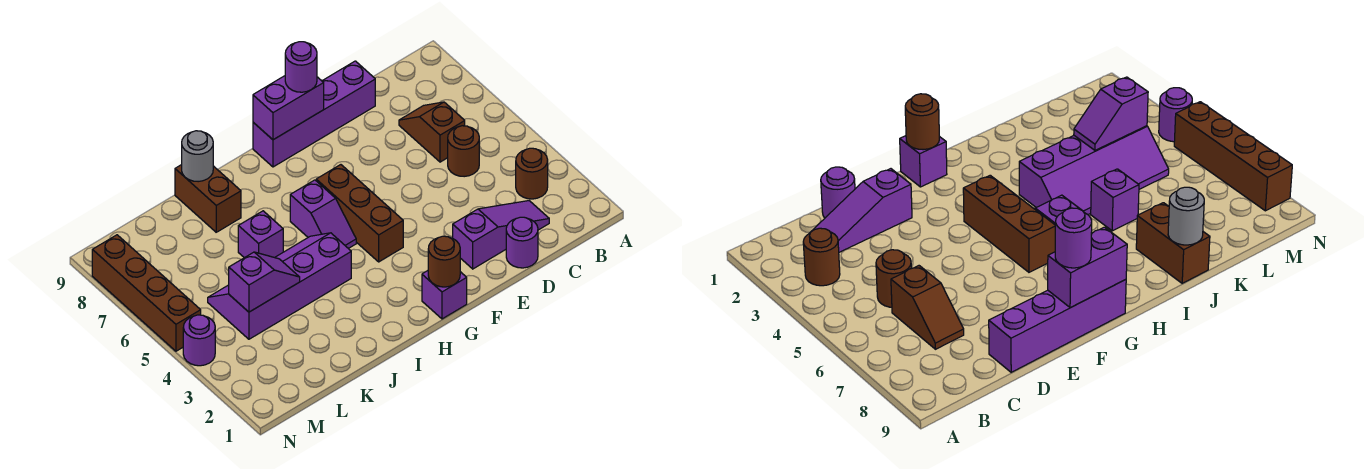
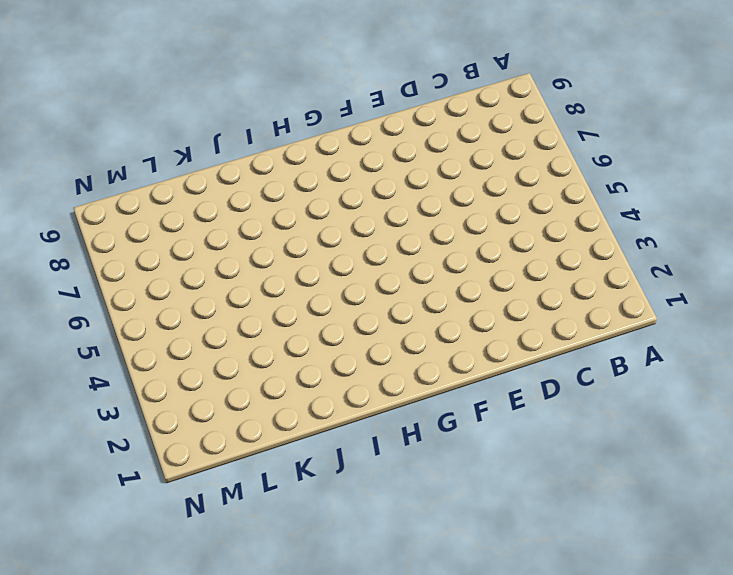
none -> brown 1x1 round brick [516,148,548,199]
none -> purple 1x3 slope [453,201,549,269]
none -> brown 1x1 round brick [448,126,479,177]

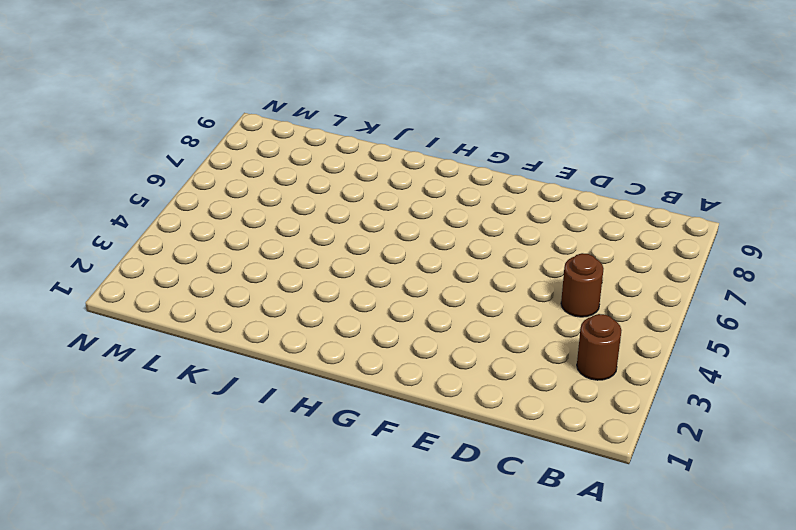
none -> purple 1x3 slope [453,201,549,269]
none -> brown 1x2 slope [399,102,465,162]
none -> purple 1x1 round brick [506,217,538,268]

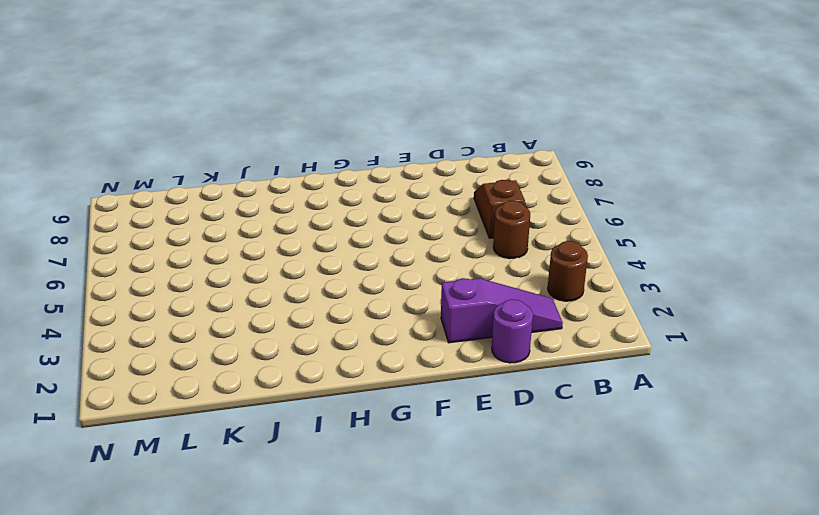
none -> purple 1x4 brick [253,61,375,167]
none -> purple 1x1 brick [422,271,467,319]
none -> brown 1x3 brick [316,165,403,262]

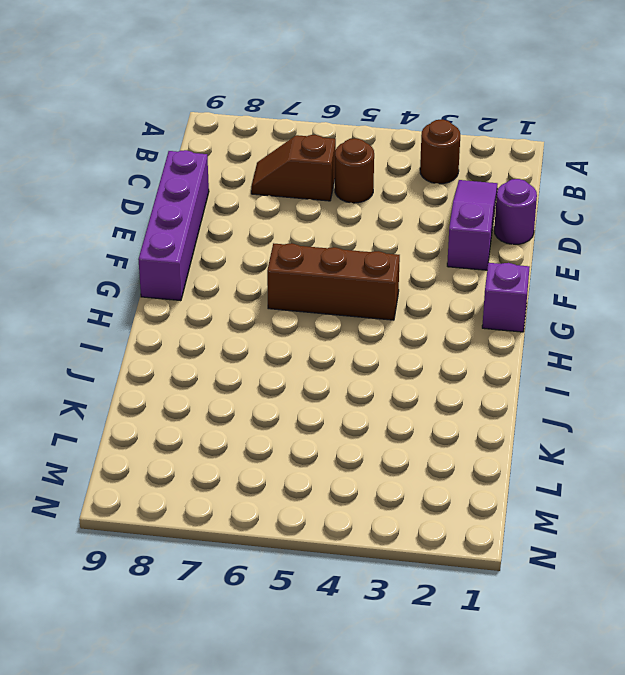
none -> purple 1x2 slope [290,180,356,249]
none -> purple 2x4 slope [208,233,351,339]
none -> purple 1x1 brick [238,211,283,258]

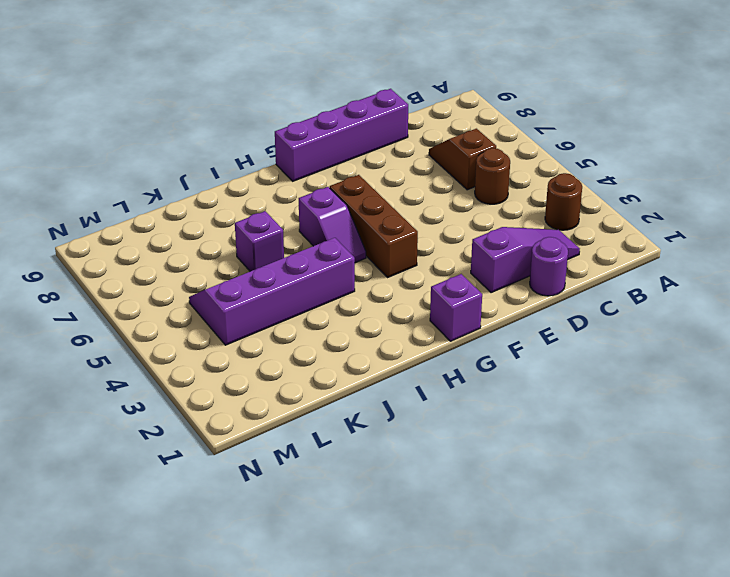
none -> brown 1x2 brick [175,165,241,232]
none -> purple 1x1 round brick [183,315,215,366]
none -> brown 1x4 brick [92,235,201,351]

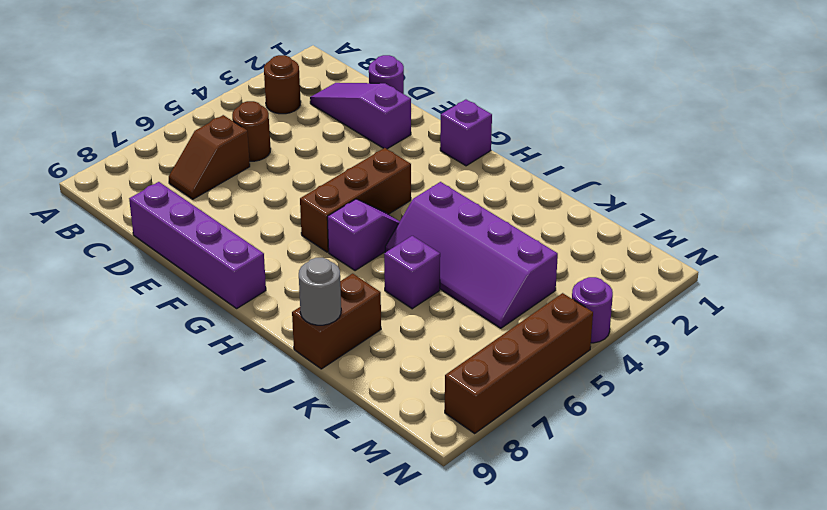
none -> purple 1x2 brick [253,76,324,140]
none -> brown 1x1 round brick [428,236,460,287]
none -> purple 1x2 slope [229,252,300,312]

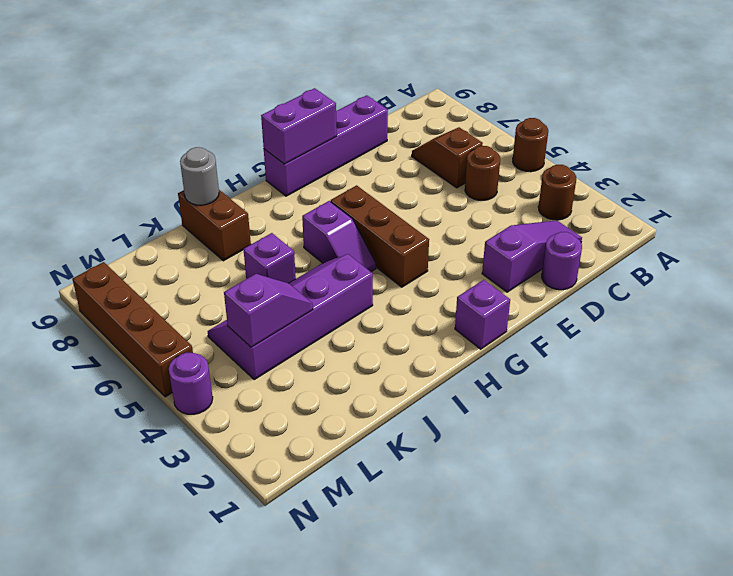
brown 1x1 round brick [513,118,548,172] -> brown 1x1 round brick moved to [428,236,460,287]
none -> purple 1x1 round brick [285,42,317,92]

